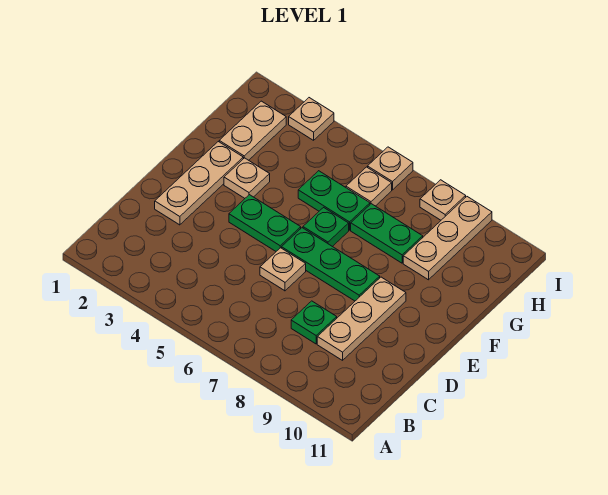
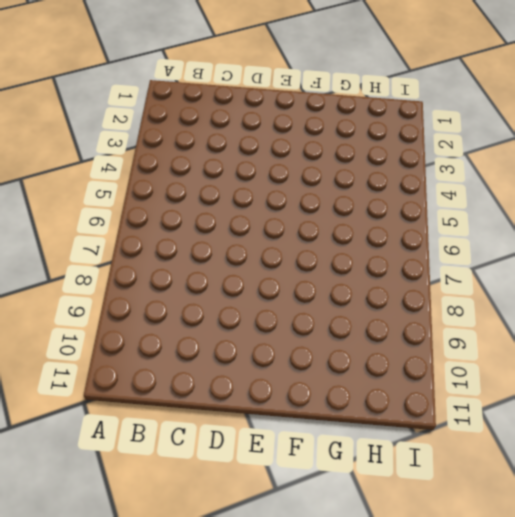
none -> green 1x1 plate [291,301,337,344]
none -> tan 1x3 plate [317,277,406,360]
none -> tan 1x3 plate [155,142,243,225]

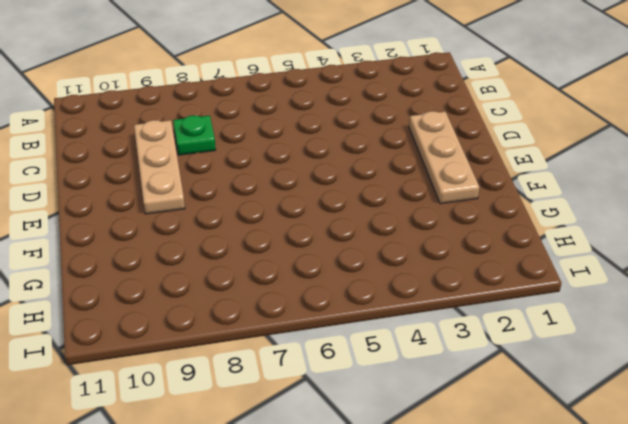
none -> tan 1x1 plate [260,248,306,291]
none -> green 1x2 plate [229,195,301,251]
none -> green 1x3 plate [282,228,380,301]

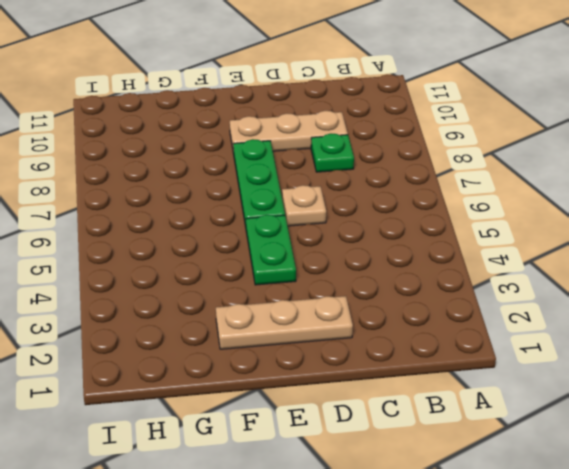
none -> tan 1x1 plate [224,158,270,198]
none -> green 1x1 plate [303,208,349,247]
none -> tan 1x2 plate [219,101,286,160]

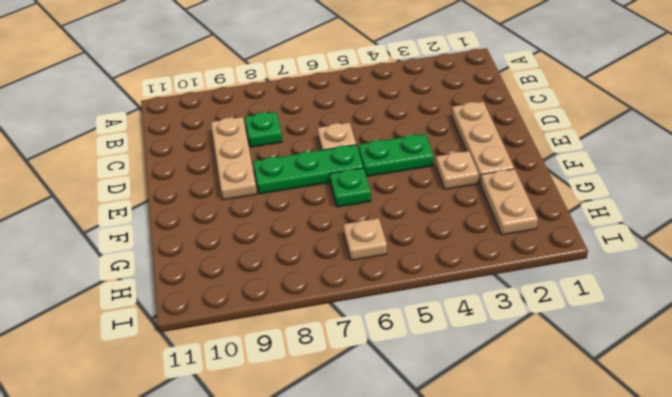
none -> green 1x2 plate [298,171,370,230]
none -> green 1x2 plate [351,204,423,263]
none -> tan 1x3 plate [403,197,492,280]

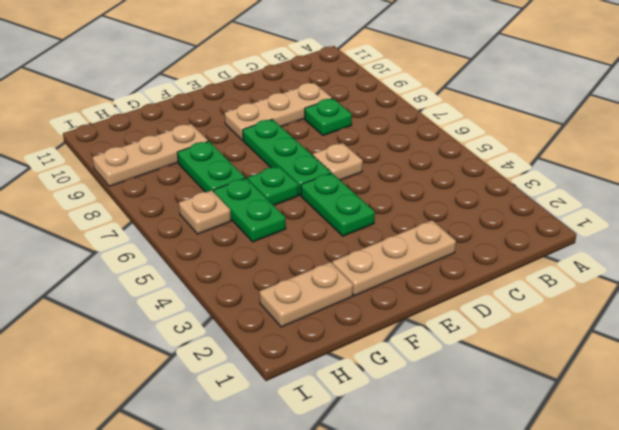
none -> tan 1x1 plate [224,158,270,198]
none -> tan 1x1 plate [289,98,334,140]
none -> tan 1x1 plate [368,147,413,190]

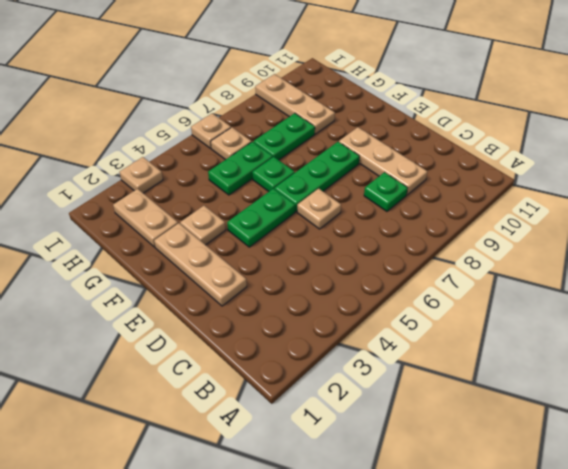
none -> tan 1x1 plate [420,180,466,220]

